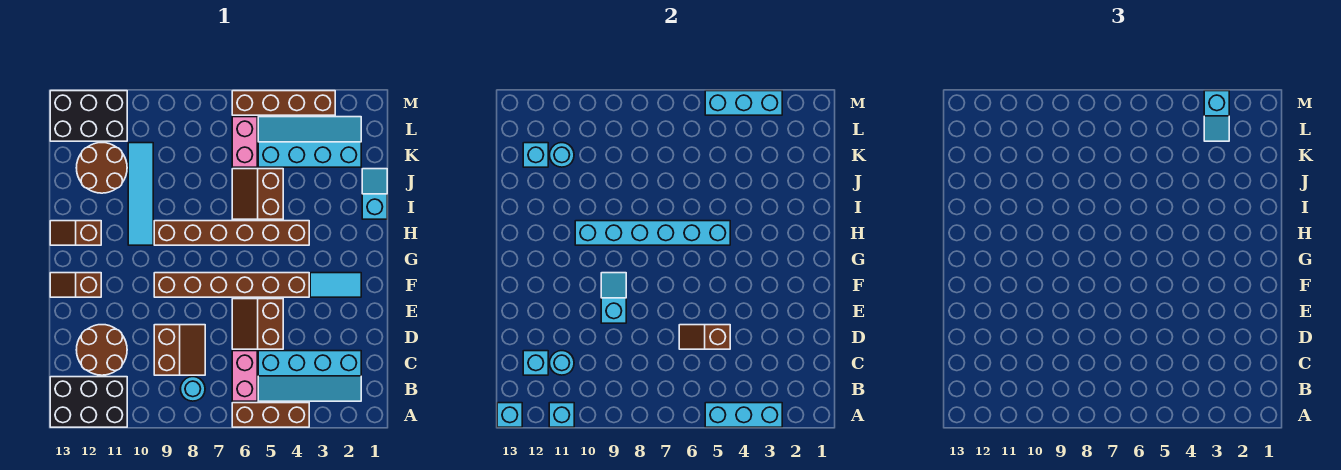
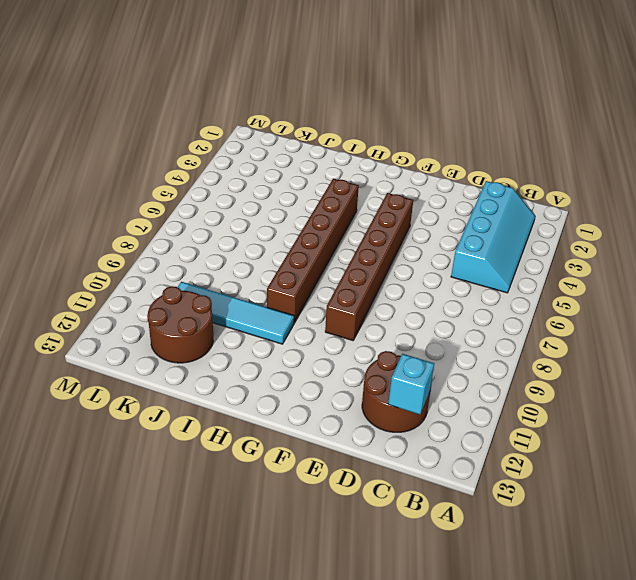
none -> brown 1x3 brick [232,403,309,427]
none -> black 2x3 brick [50,377,127,427]
none -> pink 1x2 brick [232,351,257,401]
none -> cyan 1x1 round brick [181,377,205,401]

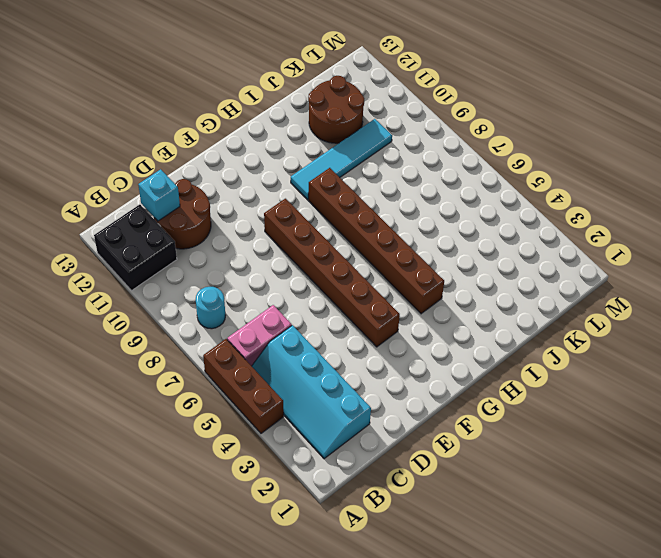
black 2x2 brick [94,205,177,291] -> black 2x3 brick [50,377,127,427]
none -> brown 2x2 slope [154,325,205,375]
none -> brown 2x2 slope [232,299,283,349]
none -> cyan 1x2 tile [310,273,361,297]
none -> brown 1x2 slope [50,273,101,297]

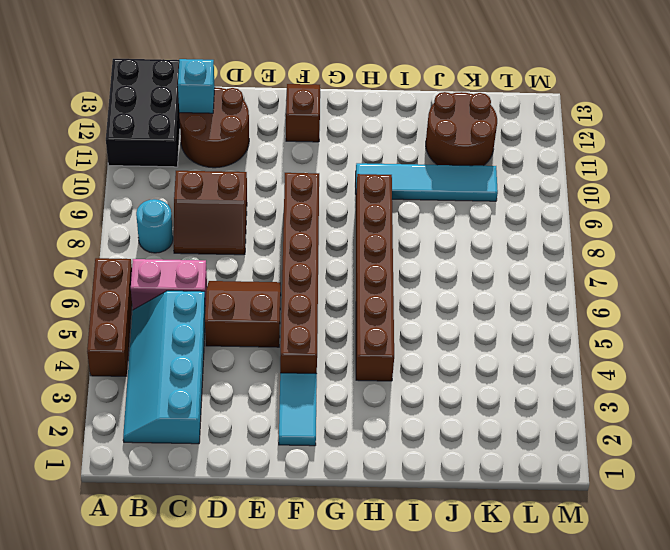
none -> brown 1x2 slope [50,221,101,245]
none -> cyan 1x2 slope [362,169,387,219]
none -> brown 2x2 slope [232,169,283,219]
none -> cyan 2x4 slope [258,117,361,167]

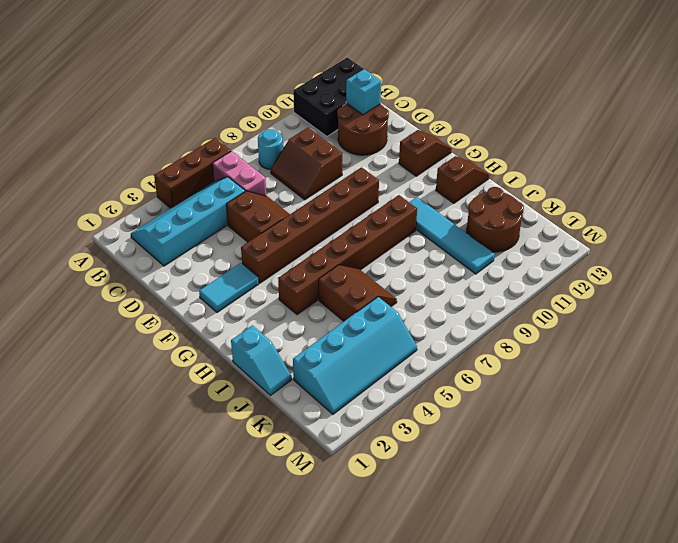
none -> pink 1x2 brick [232,117,257,167]
none -> black 2x3 brick [50,91,127,141]
none -> brown 1x4 brick [232,91,335,115]
none -> cyan 1x3 brick [705,403,782,427]

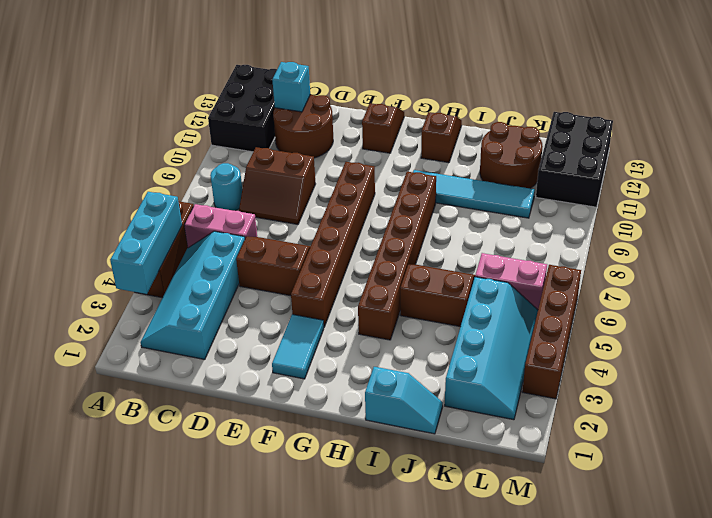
none -> cyan 1x1 brick [549,403,574,427]
none -> cyan 1x1 brick [497,403,522,427]
none -> cyan 1x1 round brick [550,351,574,375]
none -> brown 1x2 slope [679,325,730,349]

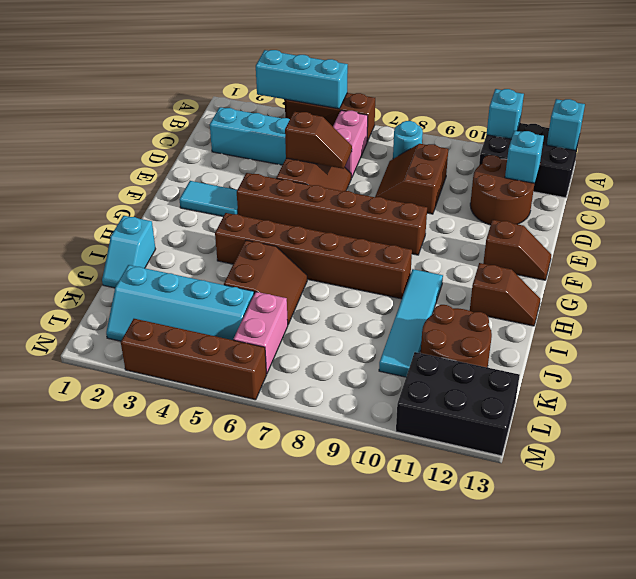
none -> cyan 1x1 round brick [550,351,574,375]
none -> cyan 1x2 slope [601,273,626,323]
none -> cyan 1x6 brick [575,221,730,245]
none -> cyan 1x1 round brick [550,143,574,167]

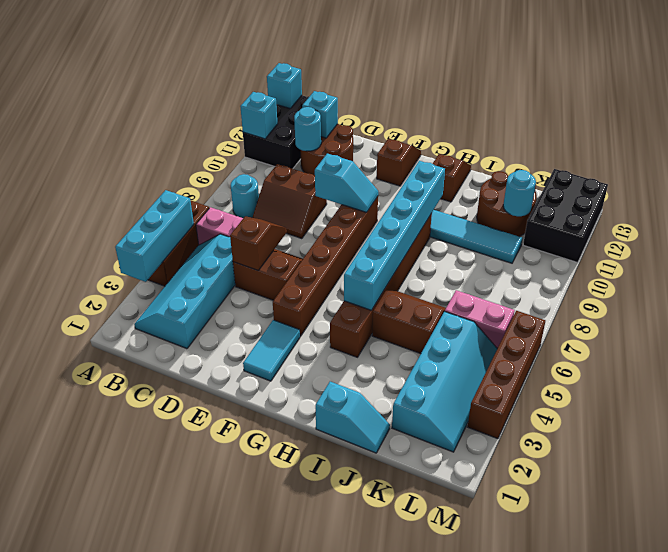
none -> cyan 1x1 brick [523,143,548,167]
none -> cyan 1x3 brick [705,91,782,115]
none -> cyan 1x2 slope [1204,91,1229,141]

